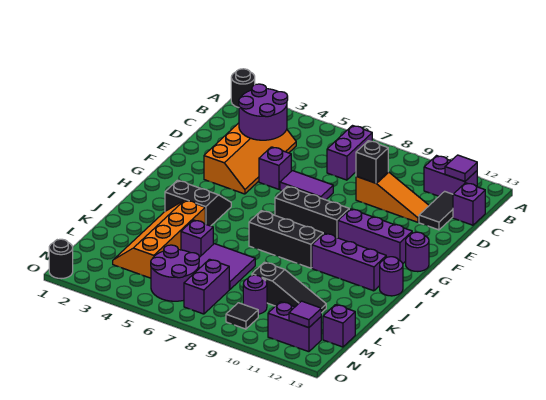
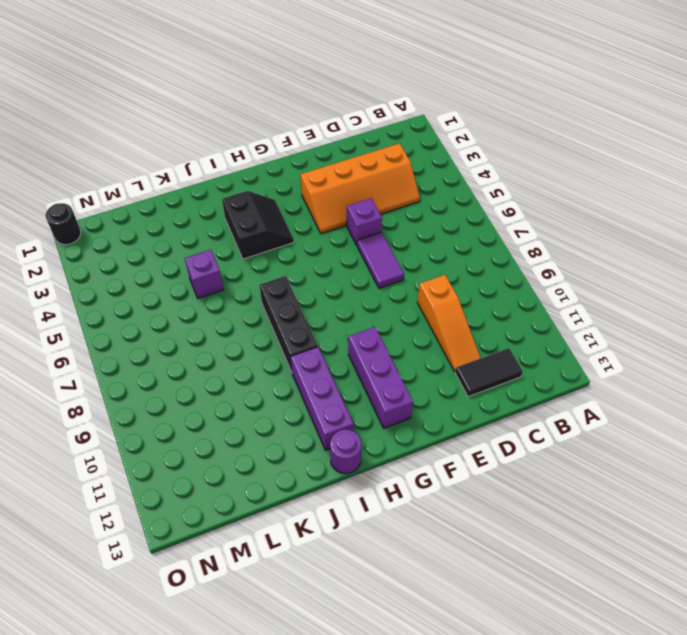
none -> black 1x1 round brick [231,69,255,107]
none -> purple 1x2 brick [327,126,372,180]
none -> purple 1x2 brick [424,156,477,196]
none -> purple 1x1 brick [453,183,485,225]

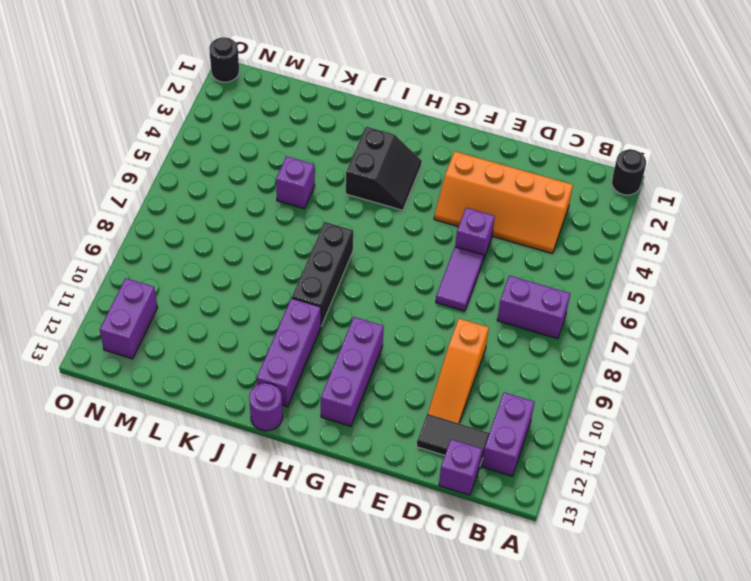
none -> black 1x3 brick [275,186,349,238]
none -> purple 1x1 round brick [406,232,429,272]
none -> orange 2x4 slope [113,200,205,278]
none -> purple 2x2 tile [199,244,255,290]

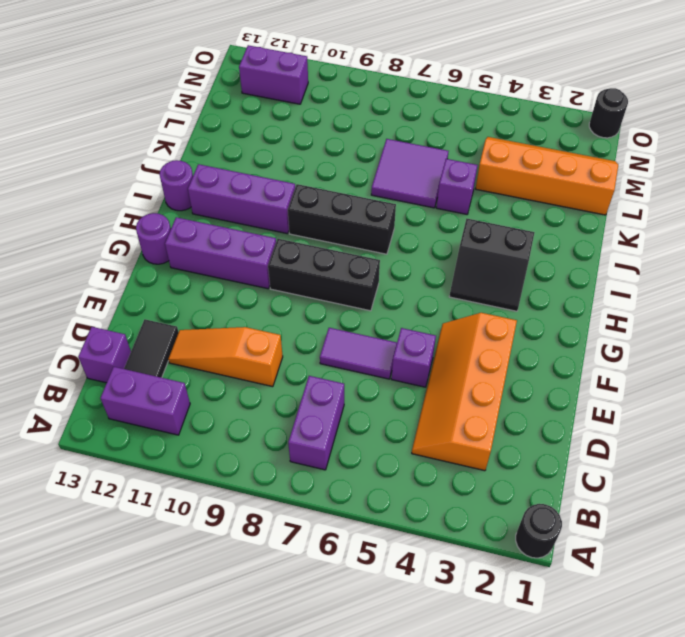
orange 2x4 slope [475,137,618,215] -> orange 2x4 slope turned to [113,200,205,278]
none -> black 1x3 slope [252,262,326,313]
none -> purple 2x2 round brick [151,245,199,301]
none -> purple 1x2 brick [184,259,229,314]
none -> purple 1x1 round brick [243,275,267,314]

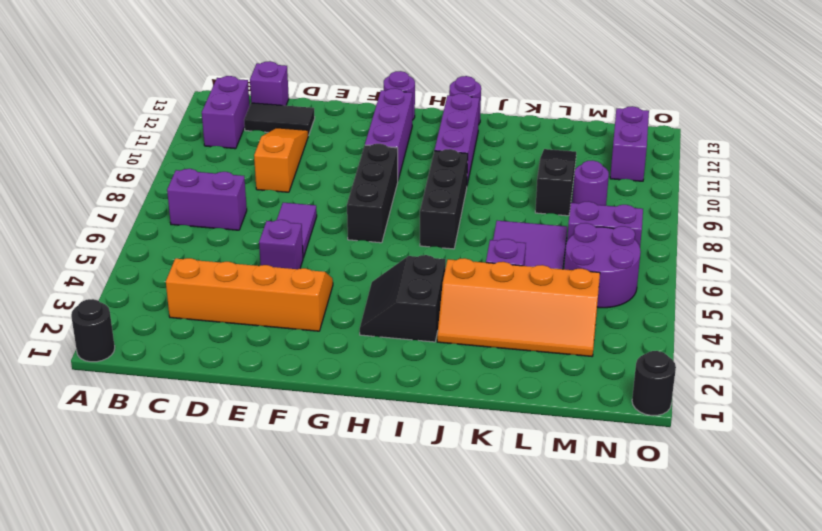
none -> purple 1x1 brick [323,305,355,347]
none -> black 1x1 tile [226,303,258,329]
none -> purple 1x1 tile [445,155,477,181]
none -> purple 2x2 round brick [239,84,288,140]

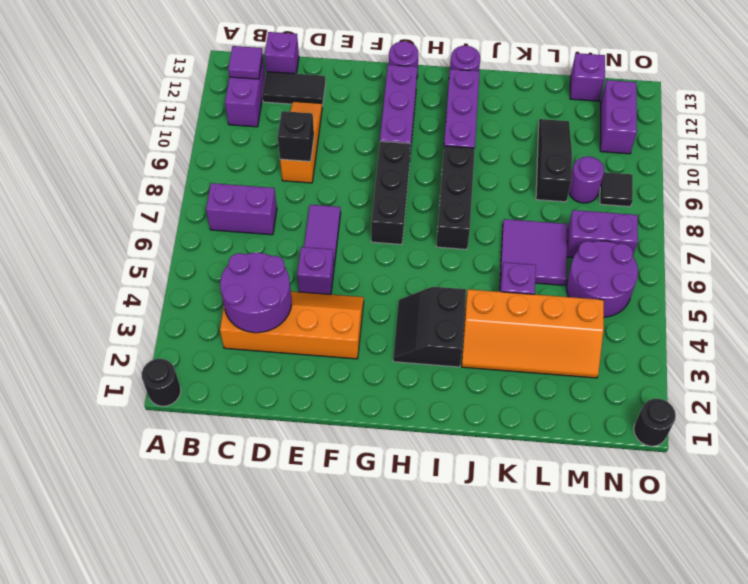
none -> purple 1x1 tile [289,301,321,328]

